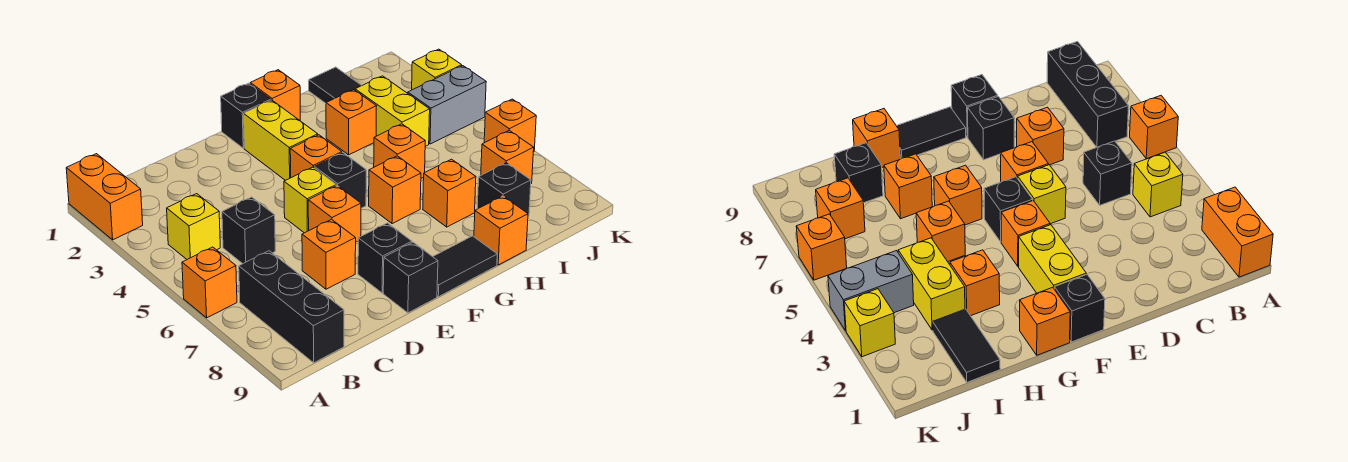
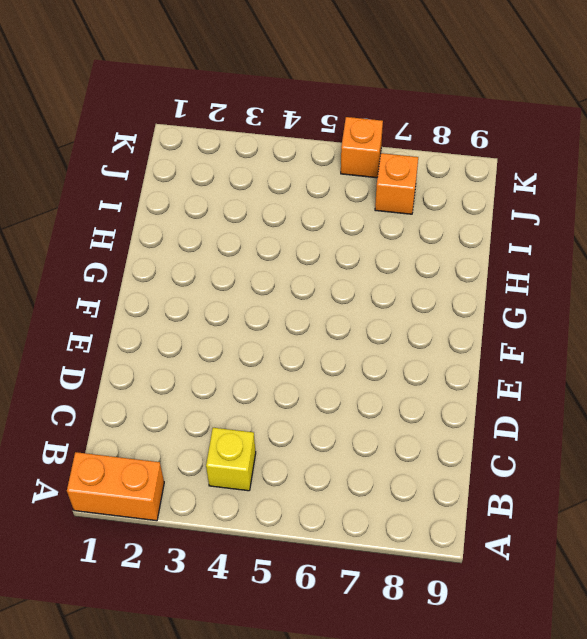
none -> orange 1x1 brick [182,247,237,318]
none -> black 1x3 brick [239,251,344,363]
none -> black 1x1 brick [222,197,275,264]

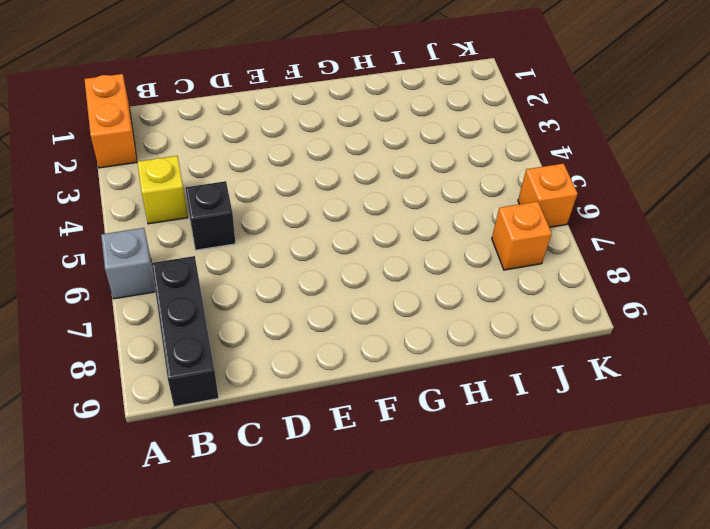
grey 1x1 brick [101,228,155,299] -> orange 1x1 brick [182,247,237,318]
none -> orange 1x1 brick [302,219,356,289]
none -> yellow 1x1 brick [284,167,336,233]
none -> orange 1x1 brick [308,185,361,242]

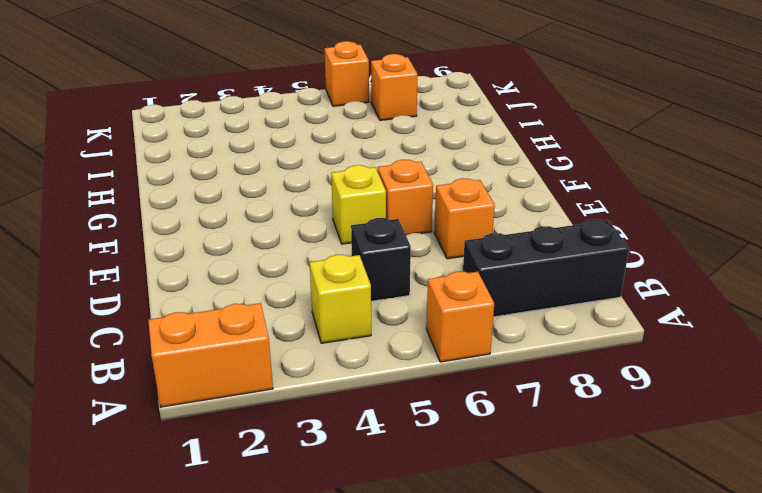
none -> black 1x1 brick [358,223,412,293]
none -> black 1x1 brick [383,242,438,313]
none -> black 1x1 brick [221,83,271,148]

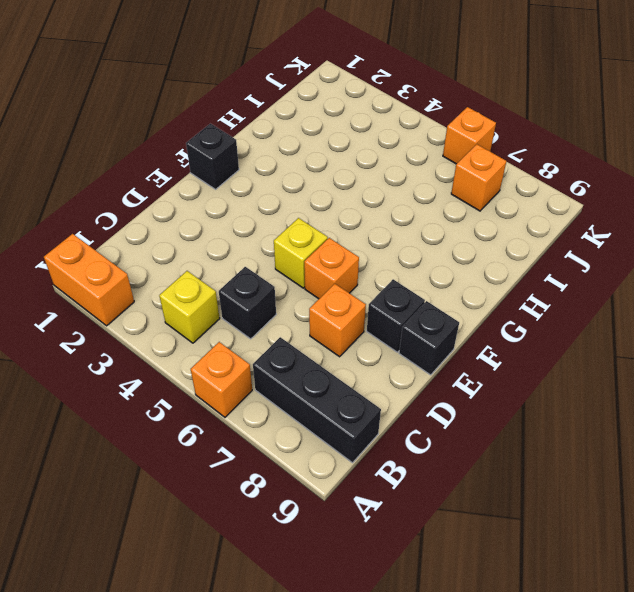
none -> yellow 1x2 brick [244,100,318,180]
none -> orange 1x1 brick [290,135,342,178]
none -> black 1x1 brick [314,153,366,208]

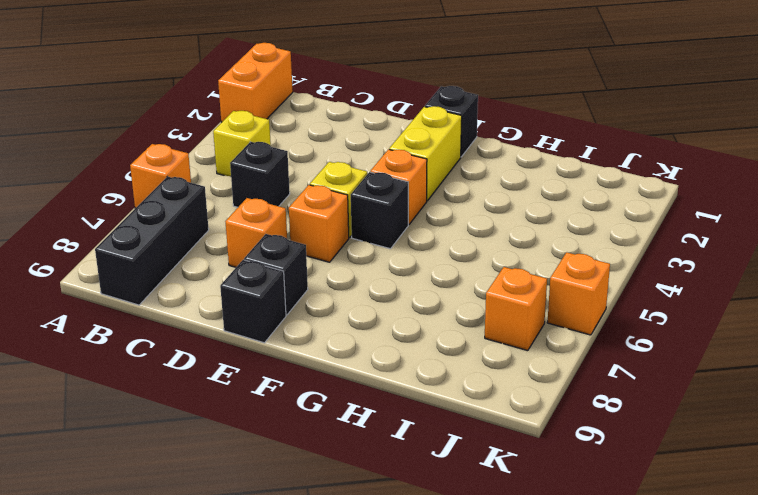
none -> black 1x2 tile [433,236,497,297]
none -> orange 1x1 brick [250,70,300,120]
none -> orange 1x1 brick [369,156,421,224]

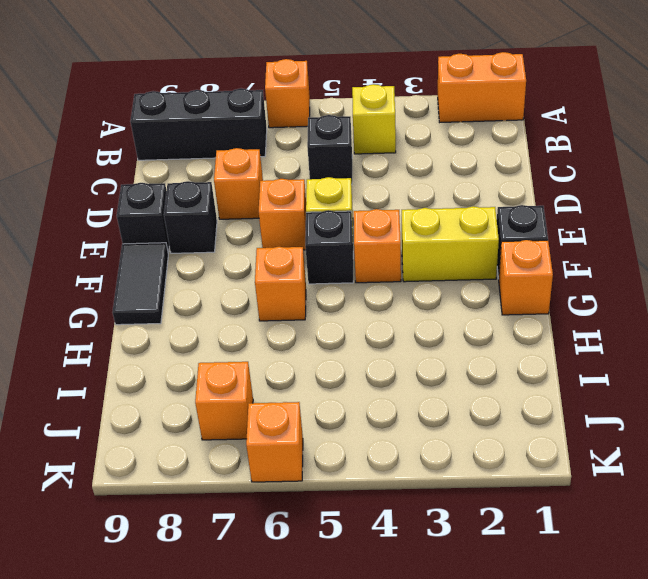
none -> orange 1x1 brick [326,90,376,155]
none -> orange 1x1 brick [374,124,425,178]
none -> orange 1x1 brick [423,159,476,227]

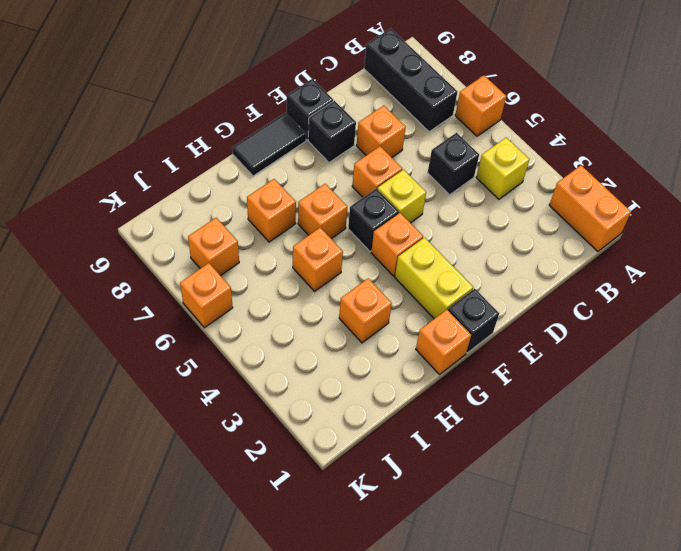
none -> orange 1x1 brick [474,196,528,265]
none -> black 1x2 tile [309,67,362,103]
none -> yellow 1x2 brick [355,76,430,146]

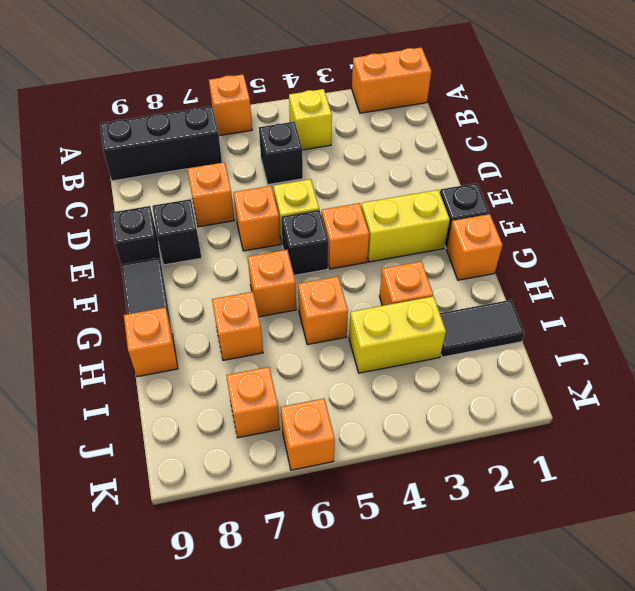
none -> black 1x1 brick [477,163,531,217]
none -> grey 1x2 brick [408,66,486,144]
none -> yellow 1x1 brick [412,49,462,90]

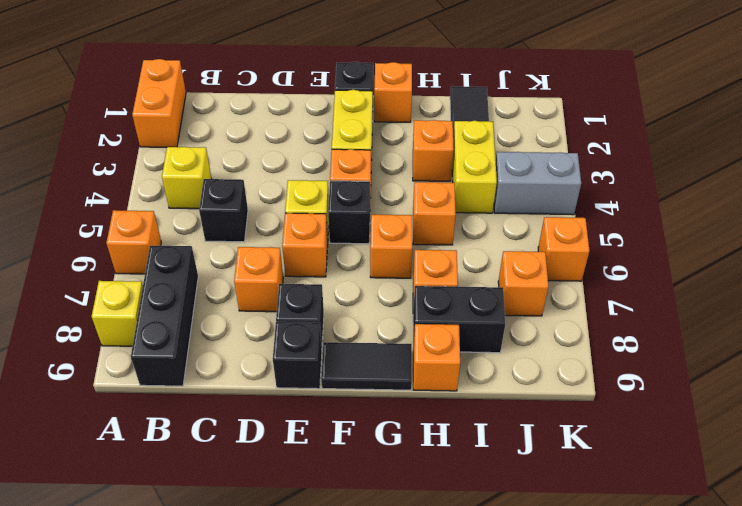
yellow 1x1 brick [92,281,143,346] -> yellow 1x1 brick moved to [412,49,462,90]
black 1x2 brick [413,286,505,353] -> black 1x1 brick [477,163,531,217]

